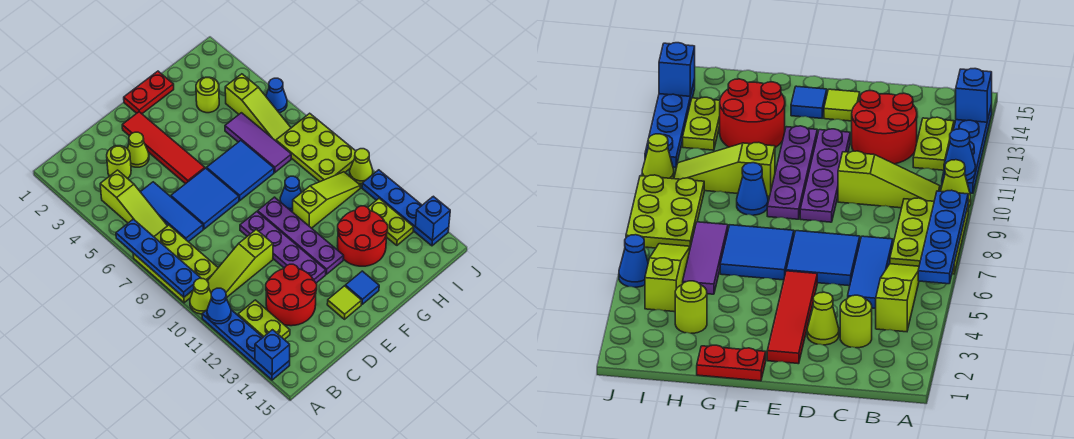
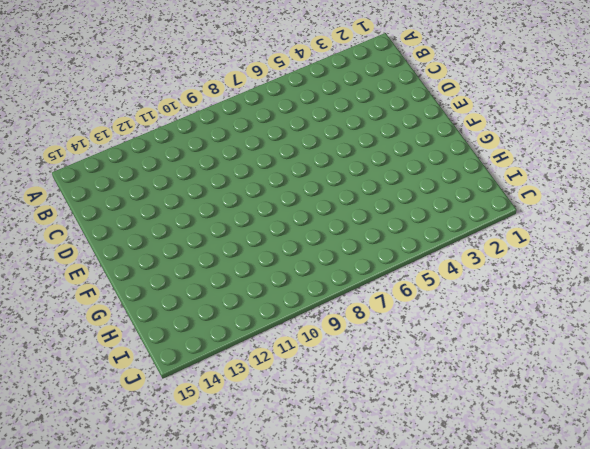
none -> lime 2x3 plate [133,225,218,303]
none -> lime 1x1 cone [190,278,211,314]
none -> blue 1x4 plate [202,310,290,380]
none -> lime 1x3 slope [100,170,167,237]

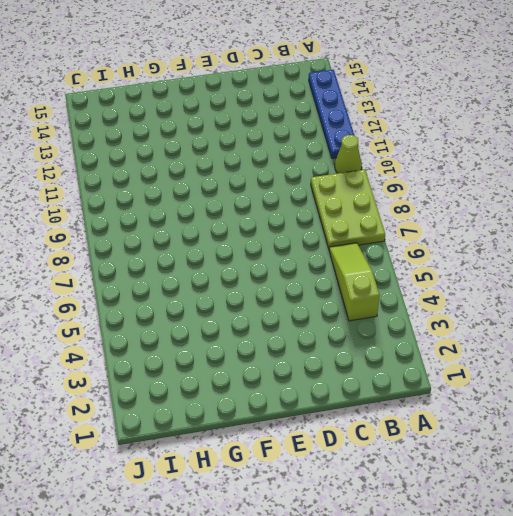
none -> lime 1x3 slope [208,230,273,298]
none -> lime 1x2 plate [238,300,290,340]
none -> lime 1x1 round brick [107,146,131,179]
none -> blue 1x3 tile [141,182,203,242]

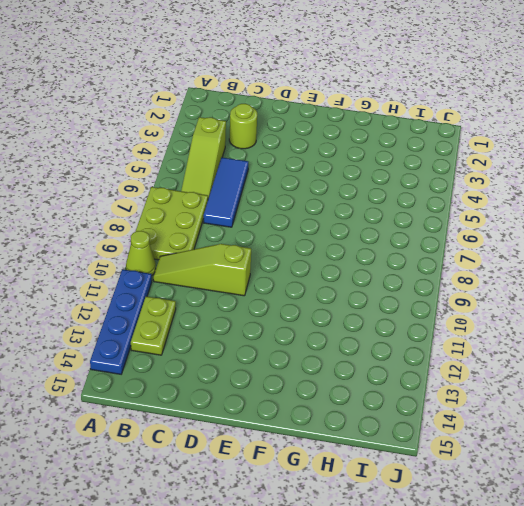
none -> red 2x2 round brick [266,264,317,326]
none -> lime 1x1 cone [127,132,149,167]
none -> blue 2x2 tile [171,168,239,229]
none -> red 1x4 tile [122,112,205,184]

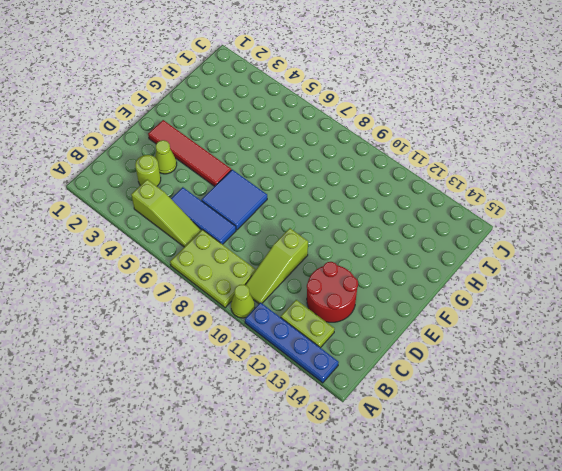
none -> purple 1x4 plate [240,212,326,283]
none -> lime 1x1 tile [327,286,362,319]
none -> red 1x2 plate [124,71,174,114]
none -> blue 2x2 tile [207,141,274,200]

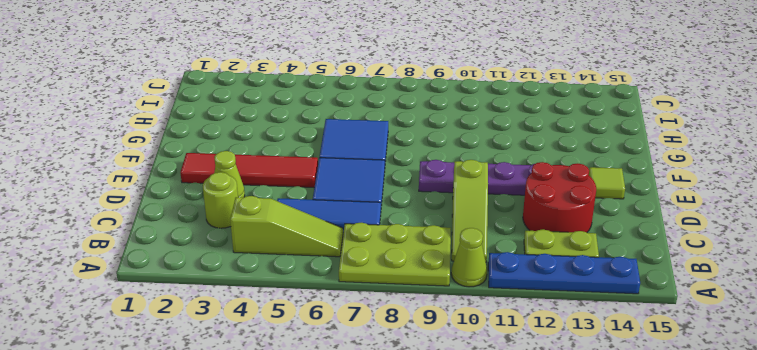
none -> red 1x2 plate [124,71,174,114]
none -> purple 1x4 plate [258,197,344,274]
none -> blue 1x1 tile [345,271,379,304]
none -> blue 1x1 cone [280,176,302,212]

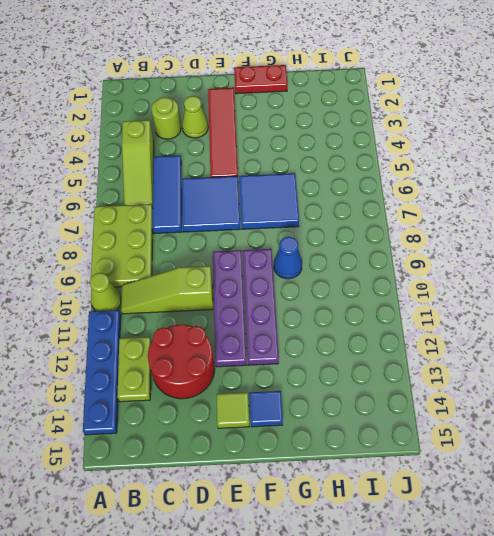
none -> lime 1x3 slope [293,172,361,228]
none -> red 2x2 round brick [338,206,388,266]
none -> lime 1x1 round brick [196,77,219,113]
none -> purple 1x3 tile [225,113,291,172]

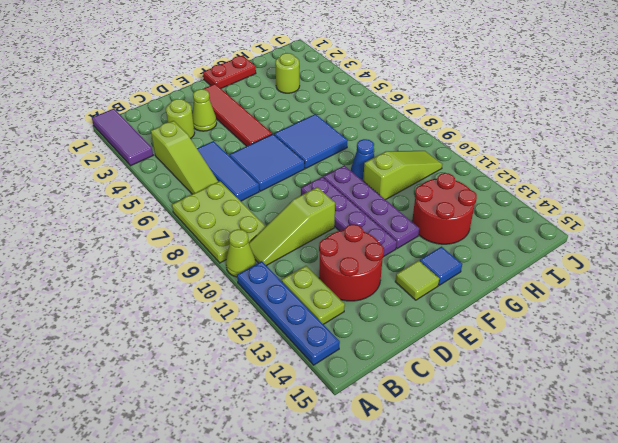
purple 1x3 tile [92,109,153,166] -> purple 1x3 tile moved to [225,113,291,172]
none -> lime 1x3 slope [225,74,291,141]
none -> lime 2x3 plate [276,113,356,182]
none -> lime 1x2 plate [368,199,414,245]
none -> blue 1x1 cone [266,78,287,113]

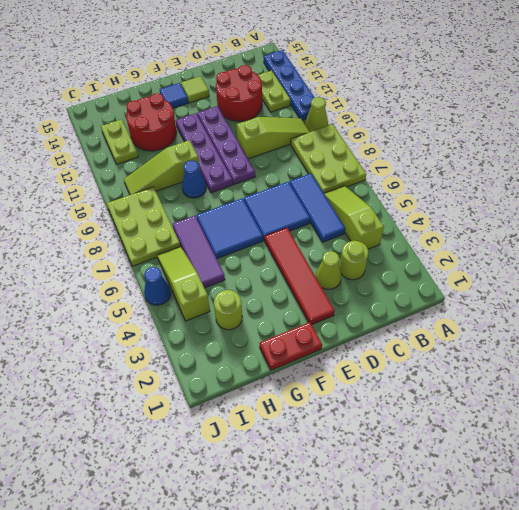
none -> lime 1x1 cone [350,149,373,184]
none -> blue 1x4 plate [362,170,449,246]
none -> blue 1x4 plate [116,219,200,297]
none -> blue 1x1 cone [207,288,231,324]

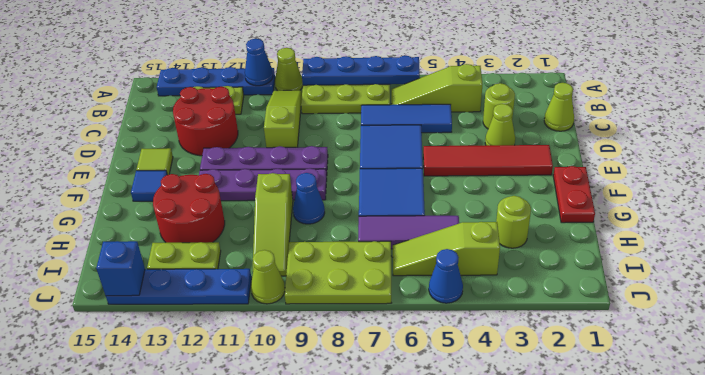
lime 1x1 cone [544,83,574,131] -> none
none -> blue 1x1 brick [255,330,290,375]

